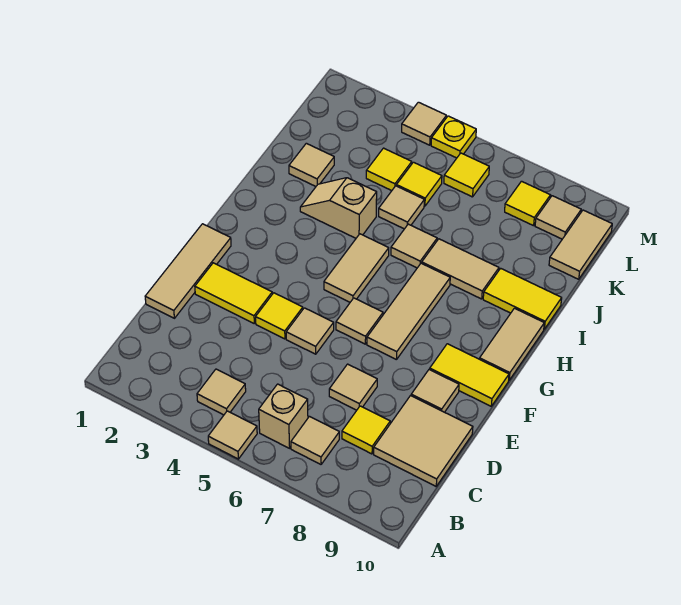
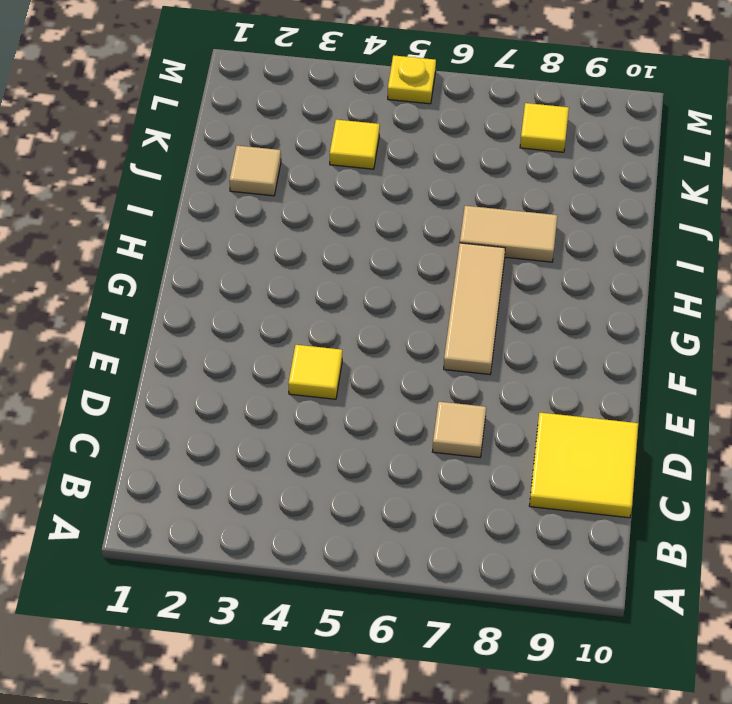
yellow 2x2 tile [529,413,638,518] -> tan 2x2 tile [374,396,473,486]
none -> tan 1x1 tile [208,411,257,459]
none -> tan 1x1 tile [197,369,246,415]
none -> tan 1x1 brick [259,384,308,448]
none -> tan 1x1 tile [291,417,339,464]

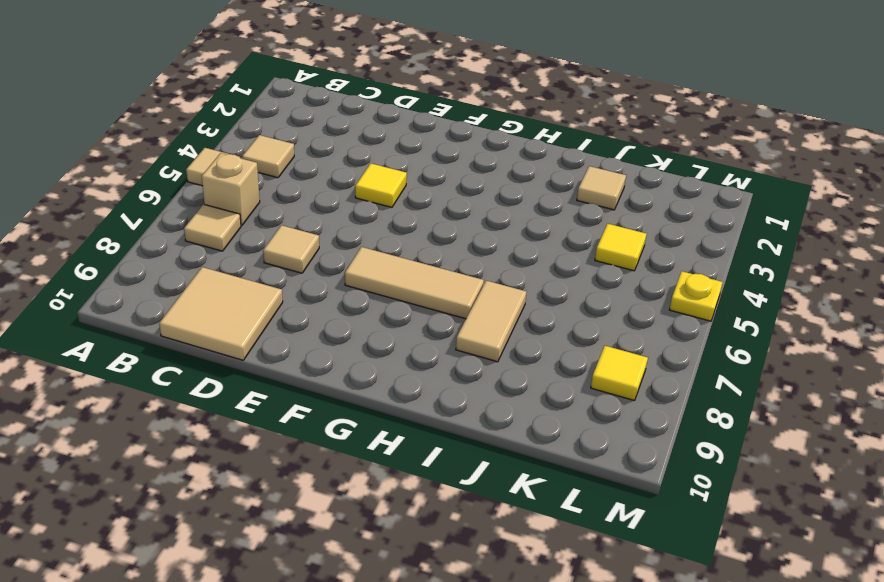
none -> yellow 1x1 tile [342,406,390,454]
none -> tan 1x3 tile [145,224,231,318]
none -> yellow 1x2 tile [195,263,272,323]
none -> tan 1x1 tile [286,308,334,354]

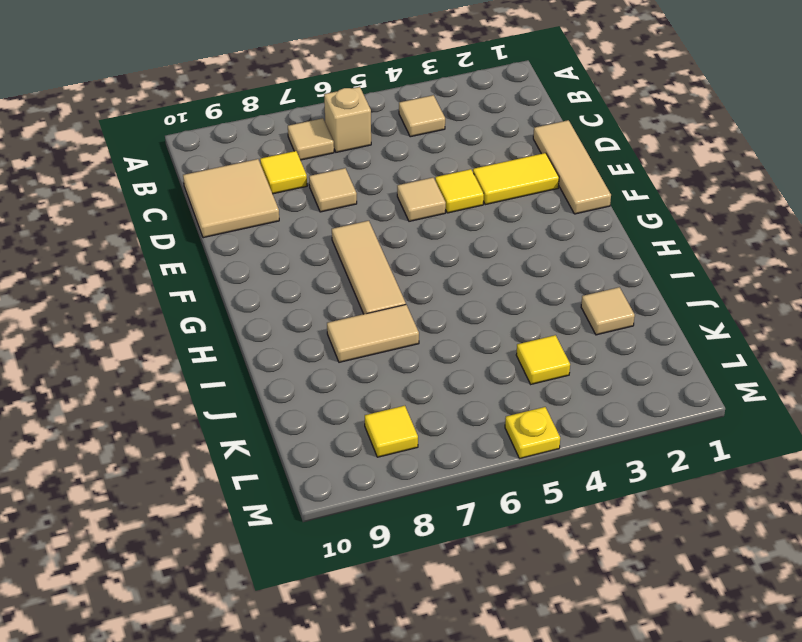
none -> tan 1x1 tile [208,411,257,459]
none -> tan 1x1 tile [411,369,459,412]
none -> tan 1x1 tile [336,298,383,344]
none -> yellow 1x2 tile [430,344,509,406]

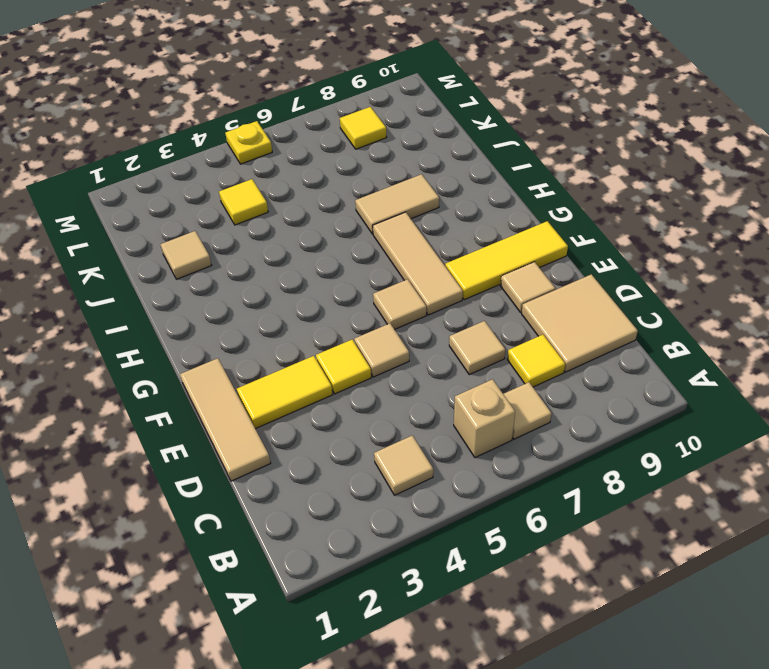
yellow 1x3 tile [445,221,568,300] -> yellow 1x2 tile [430,344,509,406]
none -> tan 1x1 tile [208,411,257,459]
none -> tan 1x2 tile [324,234,389,302]
none -> tan 1x2 tile [480,308,544,380]
none -> tan 1x2 slope [300,178,377,238]

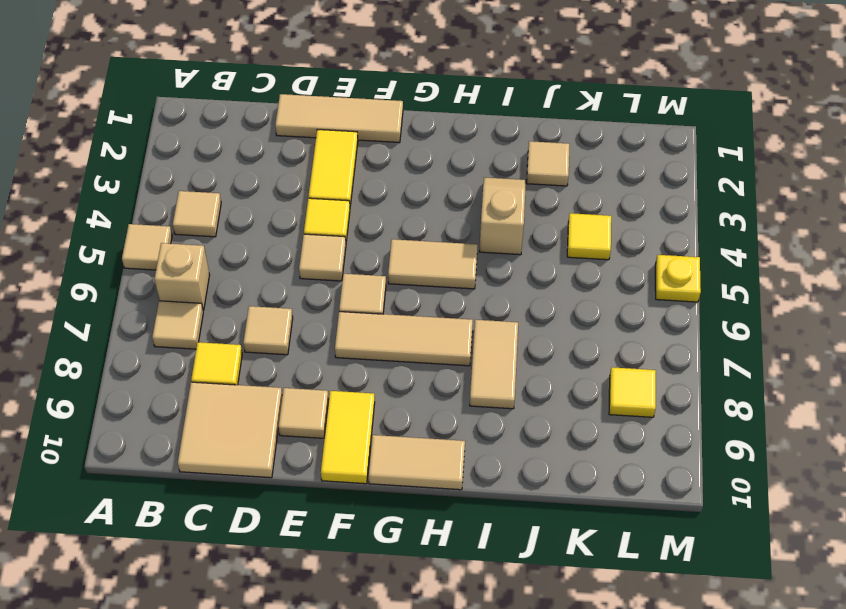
none -> tan 1x1 tile [391,224,437,268]
none -> yellow 1x2 tile [483,268,562,329]
none -> tan 1x1 tile [379,186,424,229]
none -> yellow 1x1 tile [396,162,442,206]

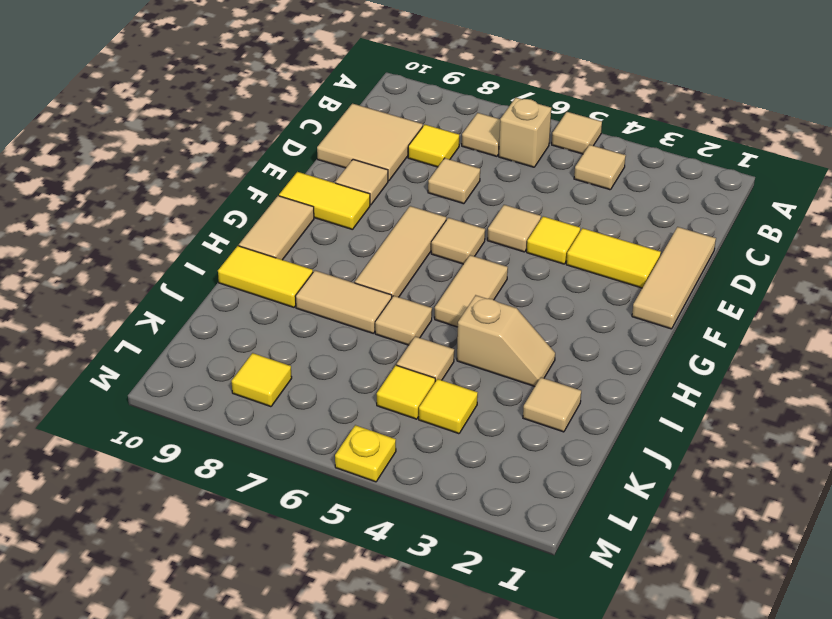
none -> tan 1x2 tile [549,210,612,279]
none -> yellow 1x1 tile [444,153,489,197]
none -> tan 1x1 tile [535,196,581,239]
none -> tan 1x1 tile [402,102,446,145]

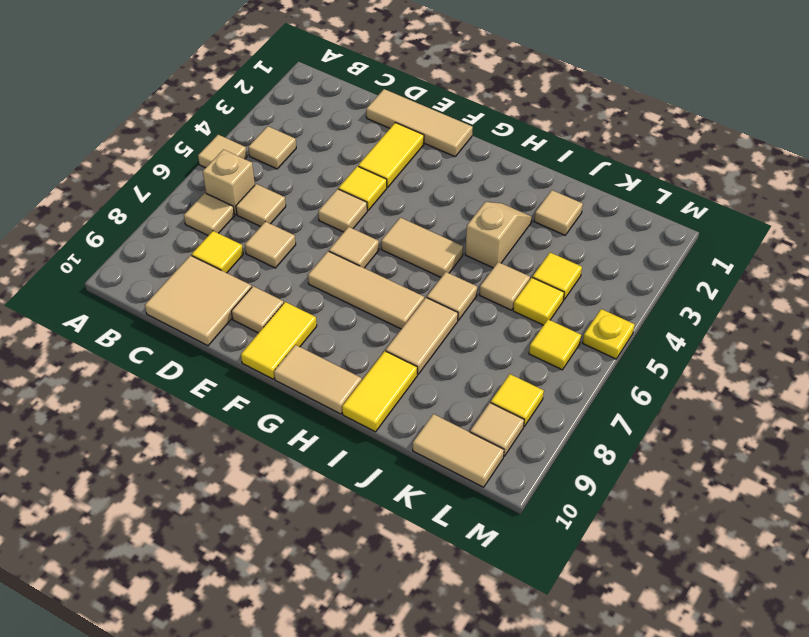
tan 1x1 tile [236,184,286,227] -> tan 1x1 tile moved to [402,102,446,145]

